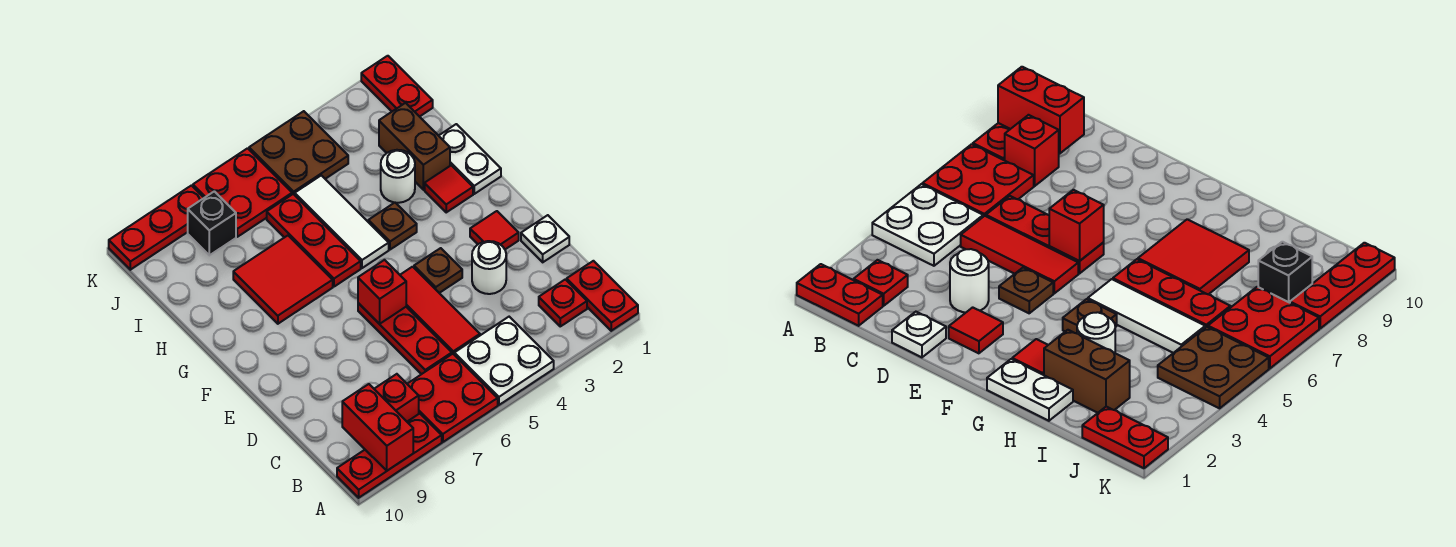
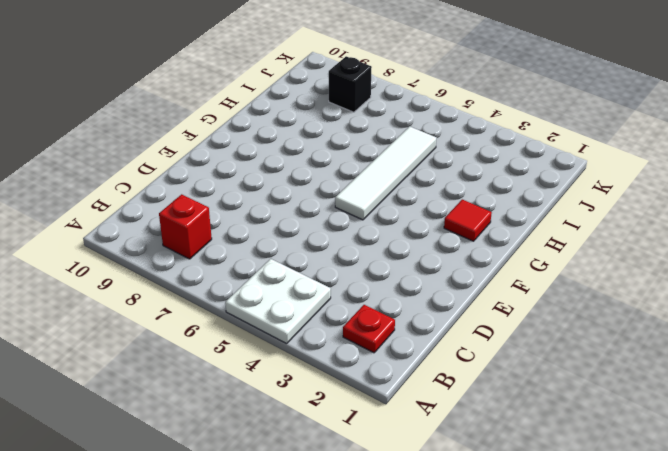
white 1x4 tile [335,126,436,220] -> white 1x3 tile [295,175,389,268]
none -> red 1x2 plate [567,261,638,331]
none -> red 2x2 plate [408,354,498,442]
none -> red 1x3 plate [337,414,442,498]

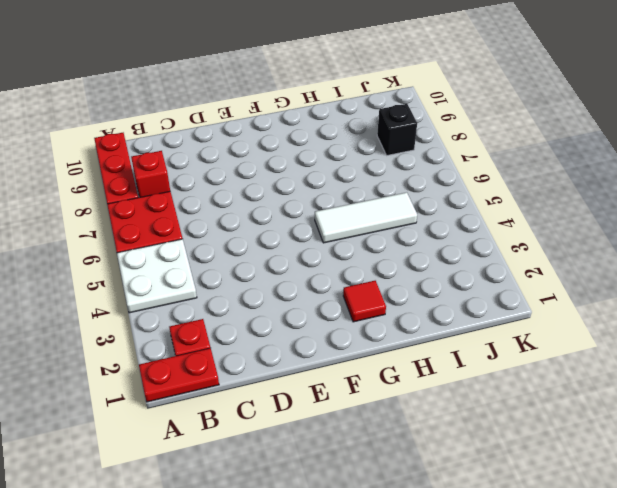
none -> red 1x3 tile [400,267,480,354]
none -> red 1x3 plate [358,303,452,374]
none -> white 1x1 plate [521,215,569,262]

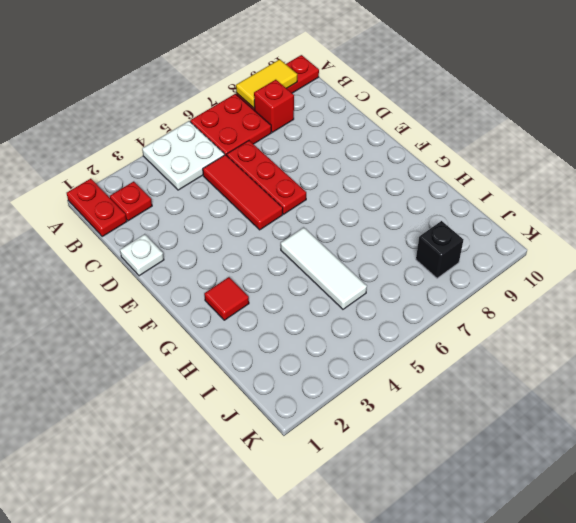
yellow 1x2 tile [236,59,297,108] -> red 1x2 brick [342,384,413,471]
none -> white 1x1 round brick [472,241,506,294]
none -> red 1x1 tile [470,211,519,249]
none -> brown 1x1 plate [414,248,462,293]

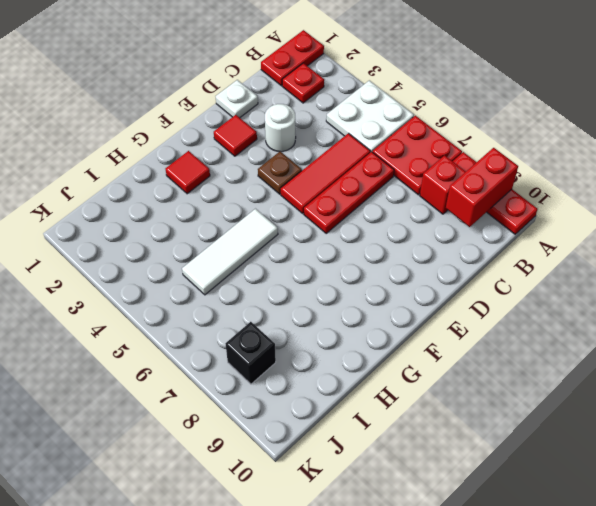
none -> white 1x2 plate [439,124,501,194]
none -> brown 1x1 plate [368,203,417,250]
none -> red 1x3 plate [267,194,361,287]

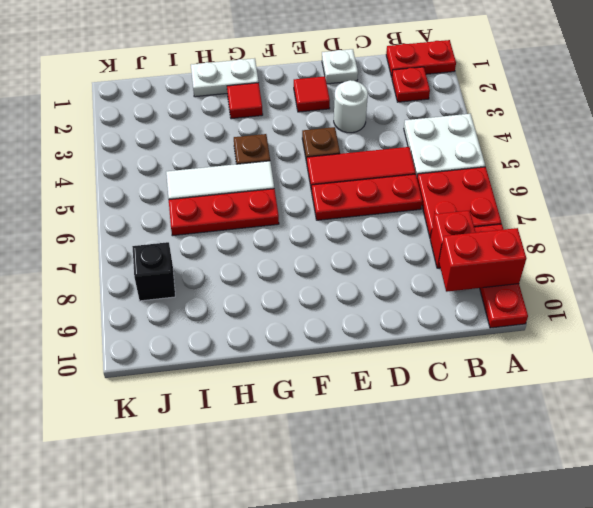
none -> red 2x2 tile [233,236,333,324]
none -> brown 1x2 brick [379,103,450,190]
none -> white 1x1 round brick [381,150,415,203]

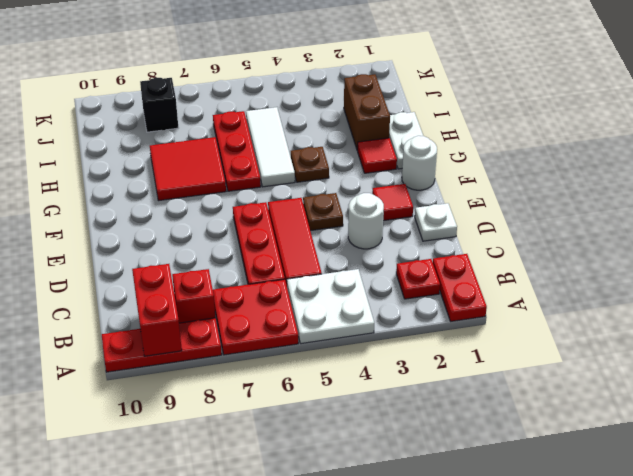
white 1x1 round brick [402,136,437,190] -> white 1x1 round brick moved to [381,150,415,203]
none -> red 1x2 plate [361,56,433,117]
none -> brown 2x2 plate [249,111,348,195]
none -> red 2x2 plate [193,148,292,237]

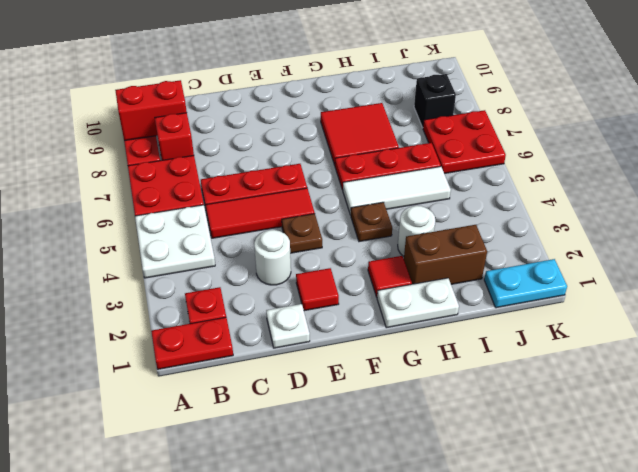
cyan 1x2 plate [484,259,567,308] -> red 1x2 plate [361,56,433,117]
none -> brown 2x2 plate [249,111,348,195]
none -> red 1x3 plate [109,186,204,270]
none -> red 1x1 brick [358,260,406,324]

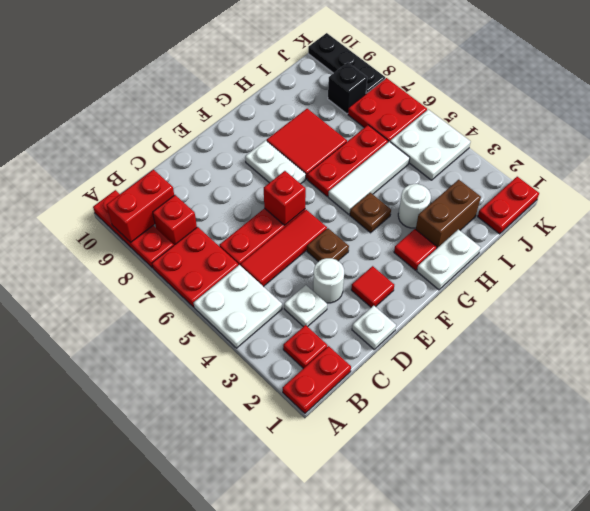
white 1x1 plate [284,285,327,327] -> none
white 1x2 plate [245,140,306,184] -> none
white 2x2 plate [390,110,470,180] -> brown 2x2 plate [249,111,348,195]
black 1x3 plate [308,33,385,94] -> red 1x3 plate [109,186,204,270]

